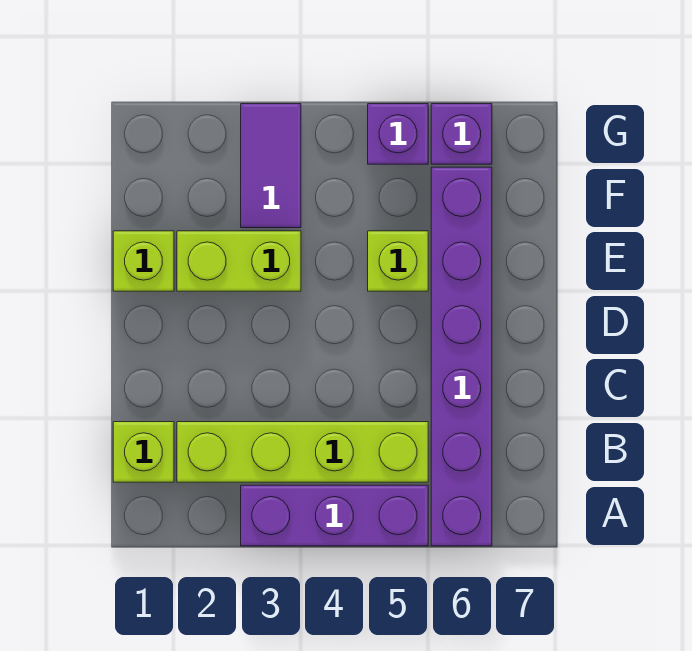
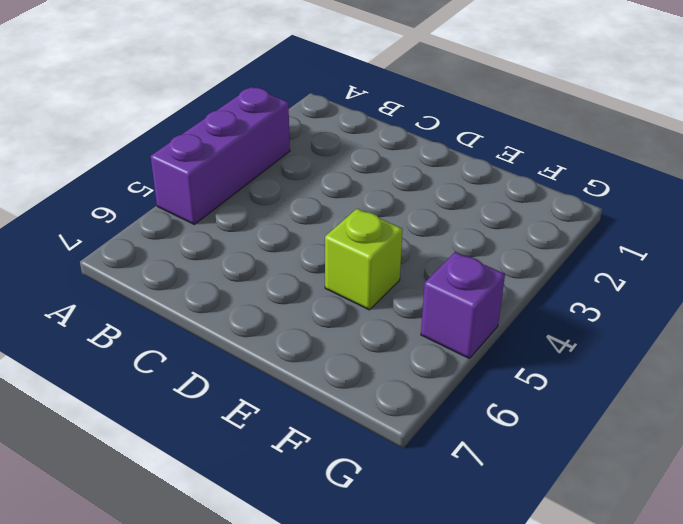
none -> purple 1x6 brick [431,167,492,546]
none -> lime 1x1 brick [113,422,174,482]

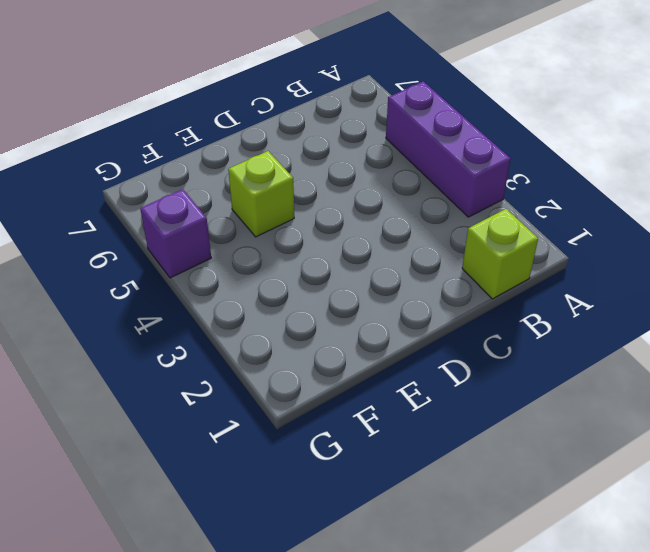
none -> purple 1x6 brick [431,167,492,546]
none -> lime 1x4 brick [177,422,428,482]

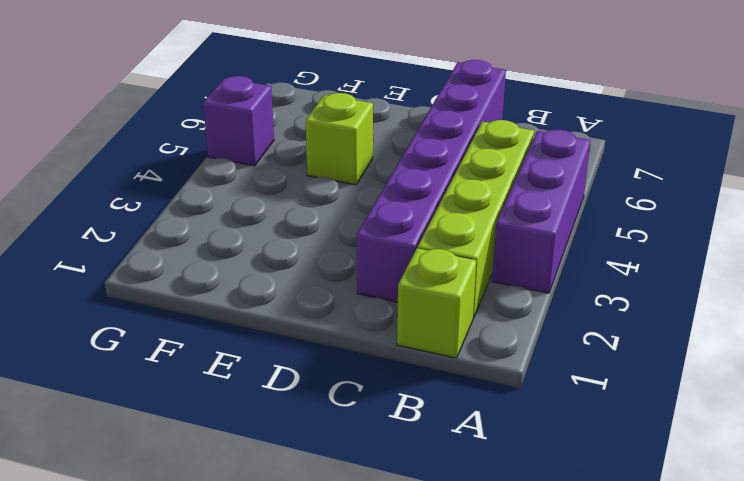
purple 1x6 brick [356,60,506,302] -> purple 1x6 brick turned to [431,167,492,546]
none -> lime 1x1 brick [113,231,174,291]
none -> lime 1x2 brick [177,231,301,291]

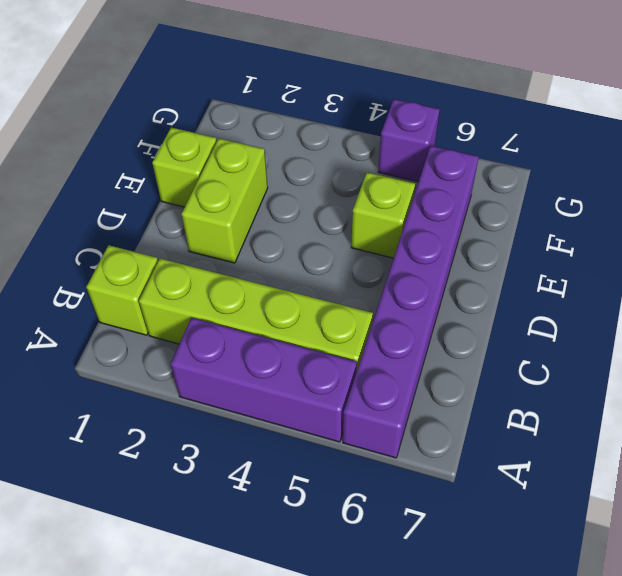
lime 1x2 brick [181,138,268,263] -> lime 1x2 brick turned to [177,231,301,291]
none -> purple 1x2 tile [241,104,301,228]
none -> purple 1x1 brick [431,104,492,164]

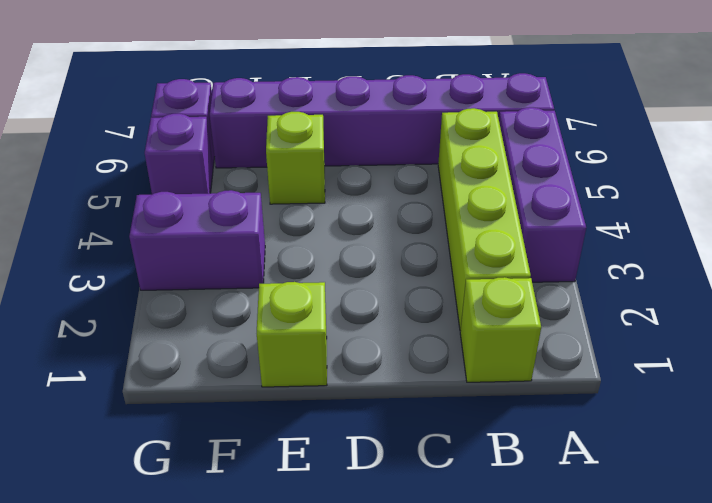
purple 1x2 brick [129,190,265,290] -> purple 1x2 tile [241,104,301,228]
none -> lime 1x2 brick [177,231,301,291]

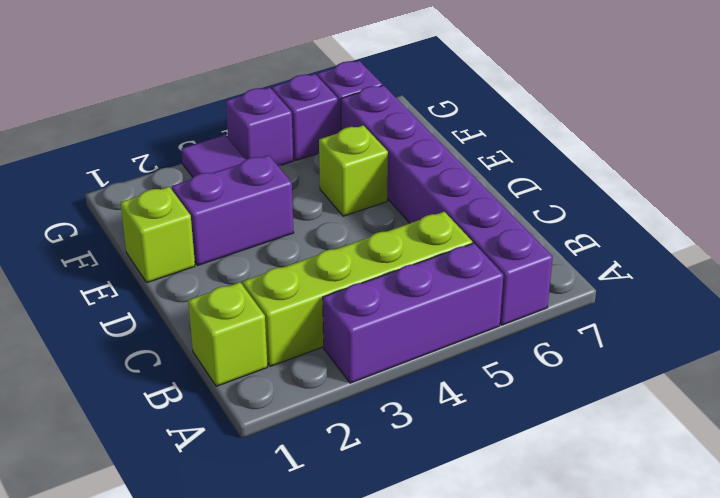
purple 1x2 brick [172,155,294,265] -> lime 1x2 brick [177,231,301,291]
purple 1x1 brick [226,88,293,166] -> none

